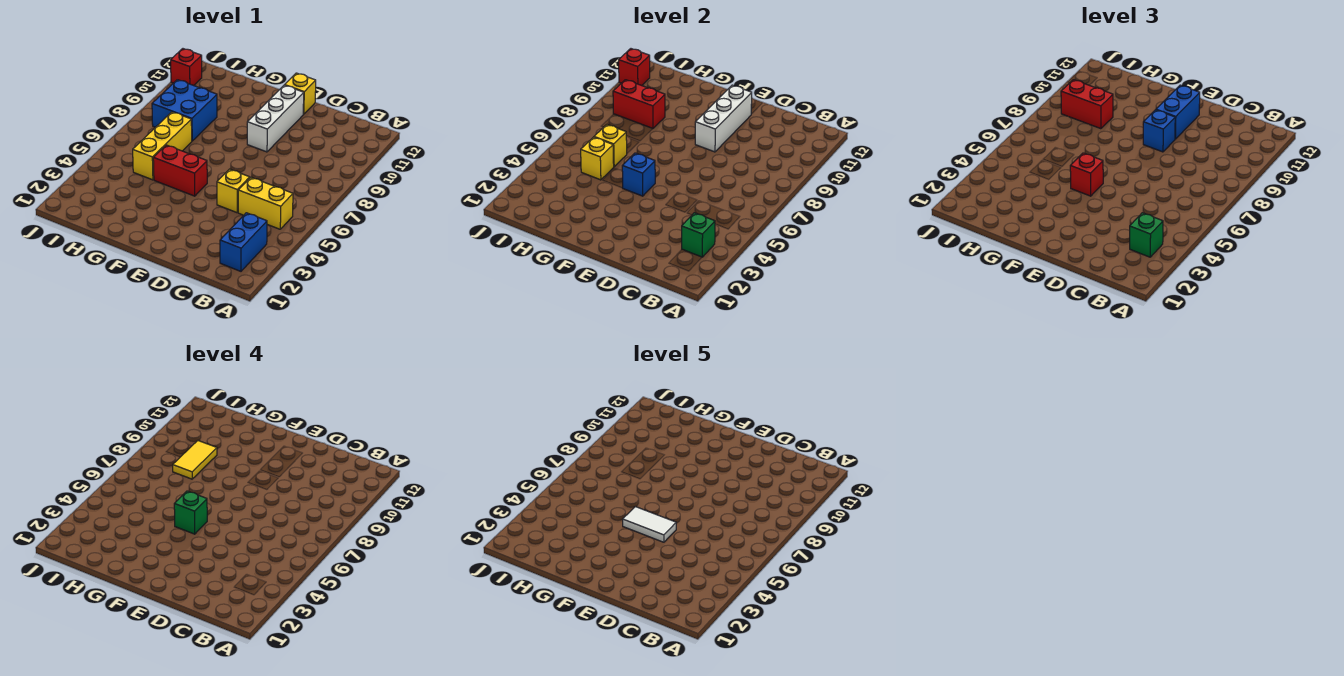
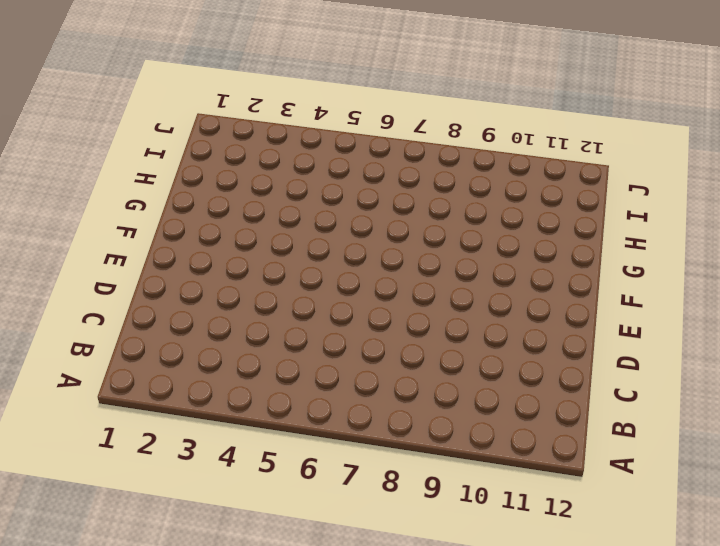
none -> blue 1x2 brick [220,213,267,271]
none -> yellow 1x2 brick [238,178,293,229]
none -> yellow 1x1 brick [217,169,250,213]

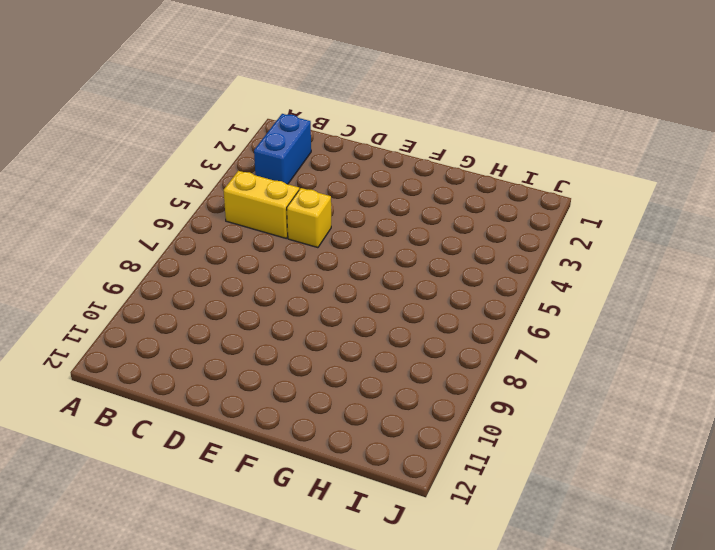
none -> white 1x3 brick [247,85,304,152]
none -> yellow 1x1 brick [285,73,316,114]
none -> red 1x2 brick [153,145,207,196]

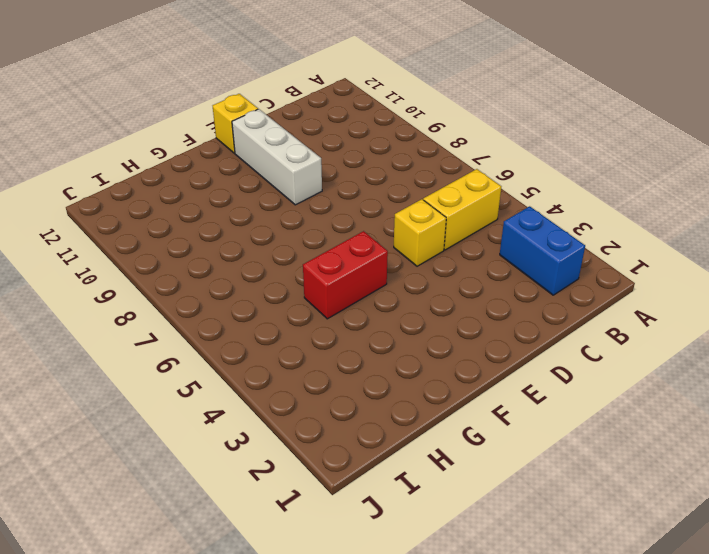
none -> yellow 1x3 brick [133,112,192,180]
none -> blue 2x2 brick [152,80,217,141]
none -> red 1x1 brick [171,49,202,86]

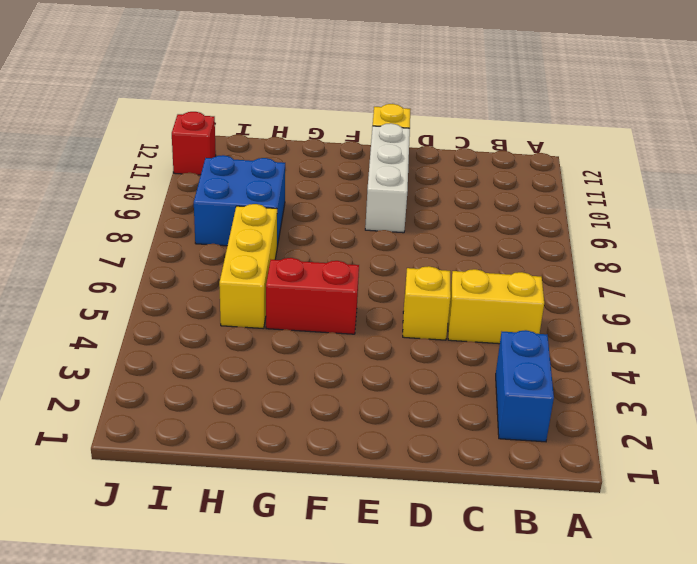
none -> green 1x1 brick [682,213,715,257]
none -> white 1x3 brick [695,85,752,152]
none -> blue 1x1 brick [622,153,655,196]

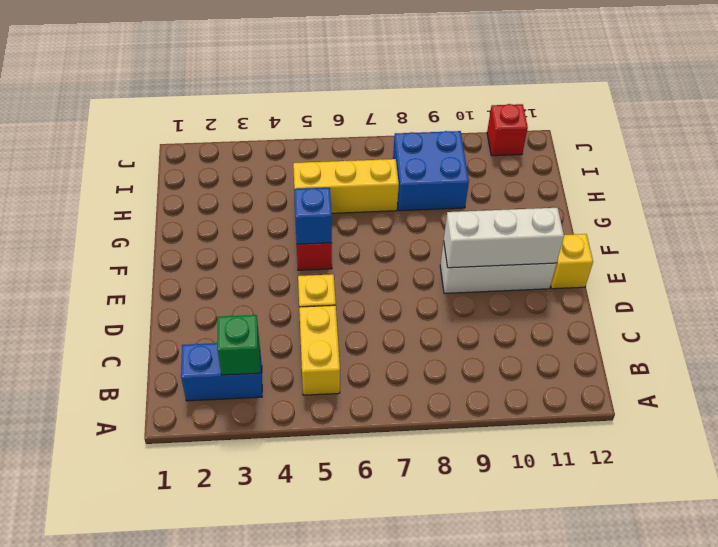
none -> yellow 1x1 brick [581,137,614,180]
none -> yellow 1x1 brick [594,125,627,167]
none -> red 1x2 brick [613,80,665,129]

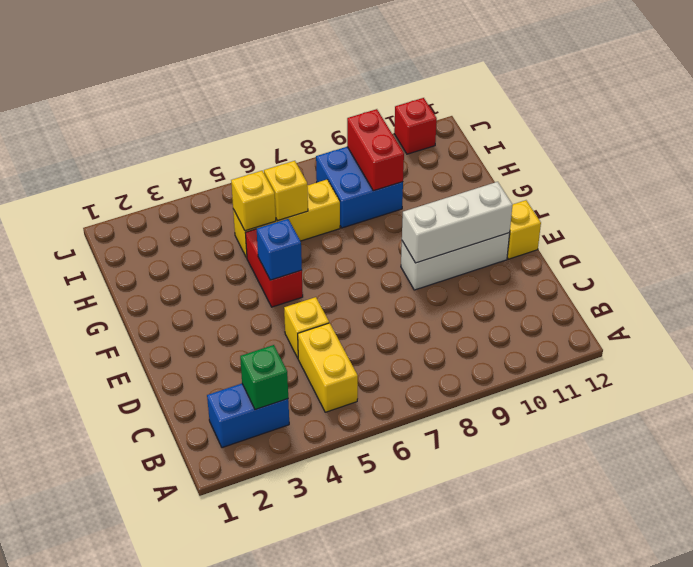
none -> red 1x1 brick [619,49,650,86]
none -> green 1x1 brick [1130,213,1163,257]
none -> blue 1x1 brick [1143,110,1175,152]

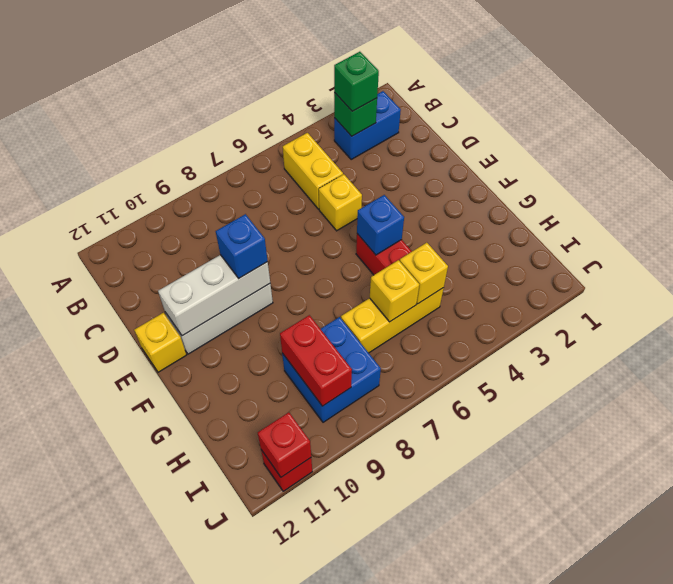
none -> blue 1x2 brick [1156,85,1200,139]
none -> red 1x1 brick [1070,153,1103,196]
none -> red 1x2 brick [1061,80,1113,129]

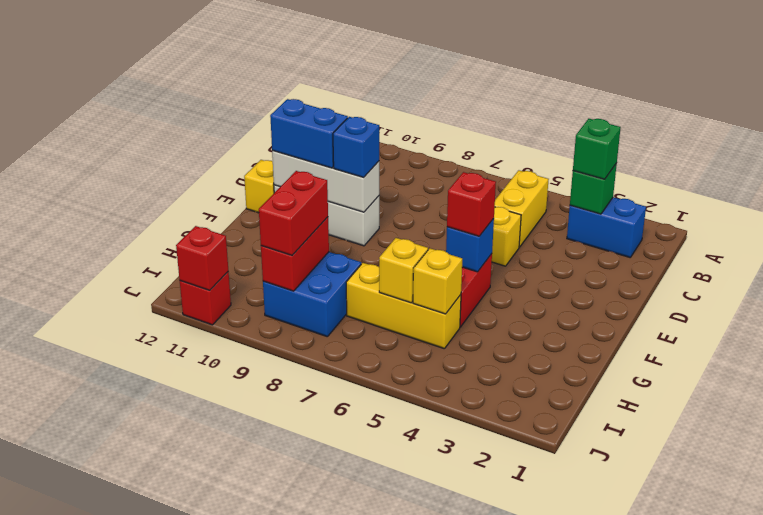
none -> green 1x1 brick [174,491,207,534]
none -> yellow 1x2 tile [173,441,217,479]
none -> white 1x2 tile [623,507,676,542]

